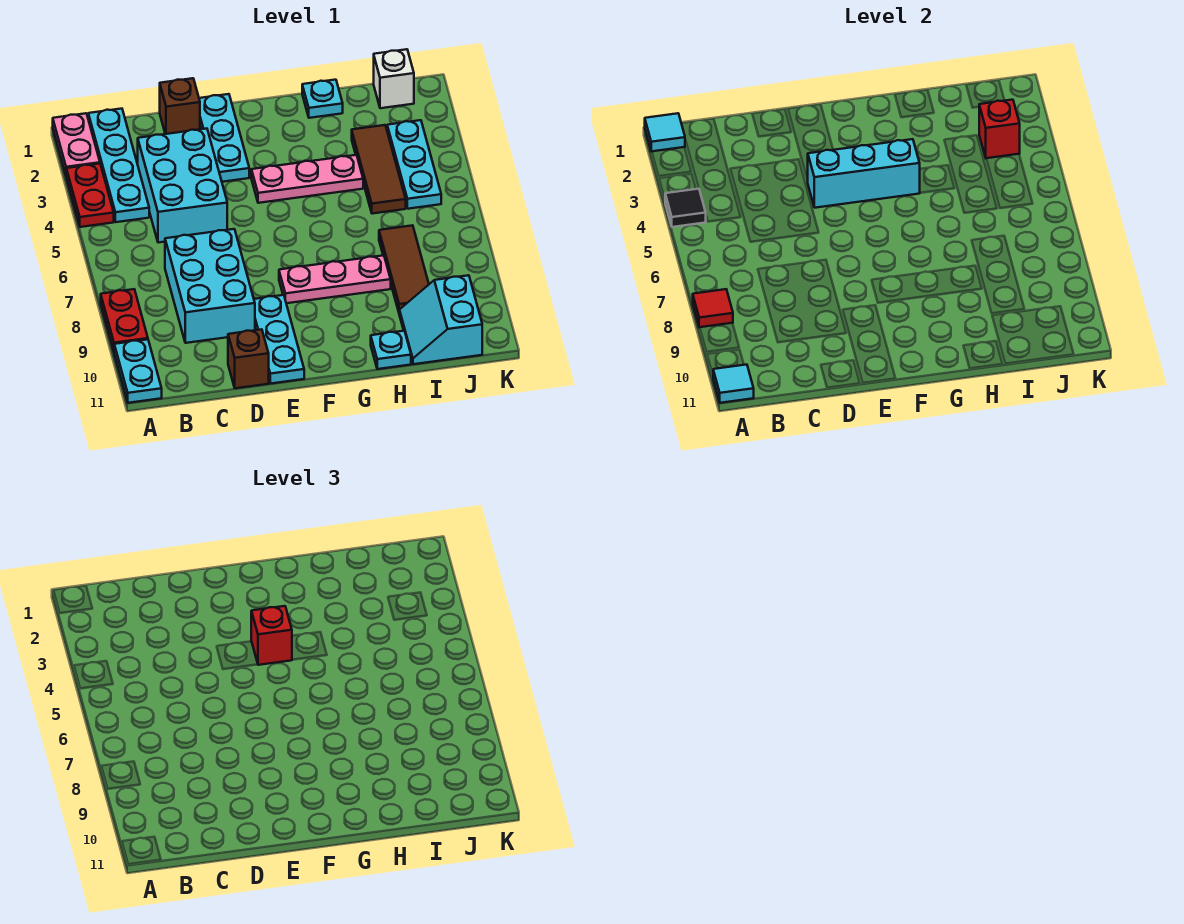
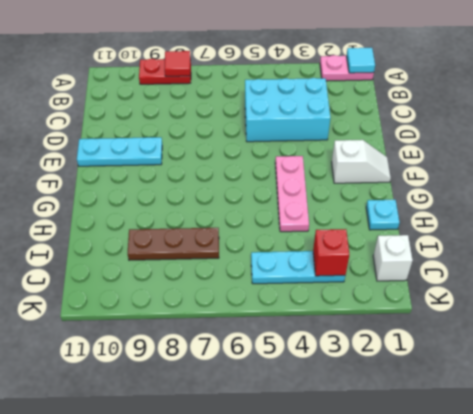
white 1x2 slope [332,140,391,183] -> none
brown 1x3 plate [128,228,219,260] -> brown 1x3 tile [379,225,429,312]
none -> red 1x2 plate [66,164,114,227]
none -> cyan 1x2 plate [114,339,162,403]
none -> cyan 1x4 plate [88,109,149,222]

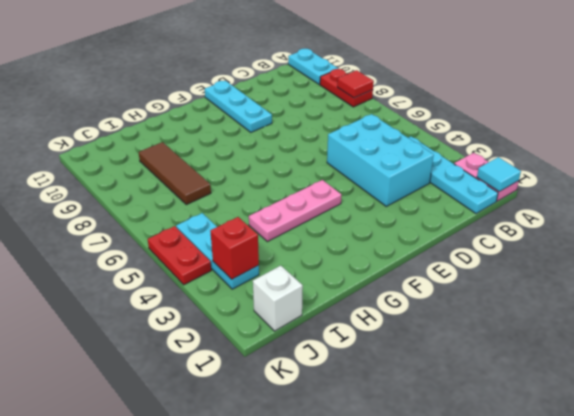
red 1x2 plate [148,226,211,285] -> red 1x2 plate moved to [66,164,114,227]
none -> cyan 2x3 brick [165,229,255,343]
none -> brown 1x1 brick [160,78,200,134]
none -> brown 1x1 brick [228,329,269,388]

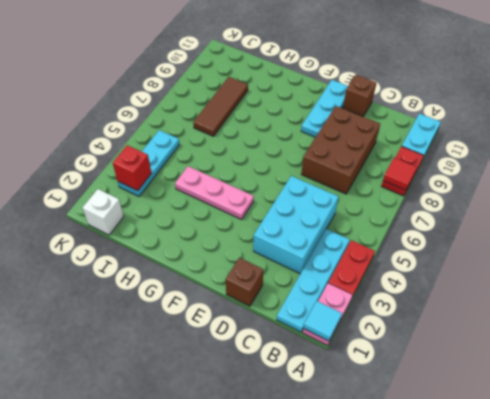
brown 2x3 brick [301,106,380,194] -> cyan 2x3 brick [165,229,255,343]
none -> cyan 1x3 plate [199,94,249,182]
none -> pink 1x3 plate [279,255,391,303]
none -> cyan 1x1 plate [302,80,343,118]

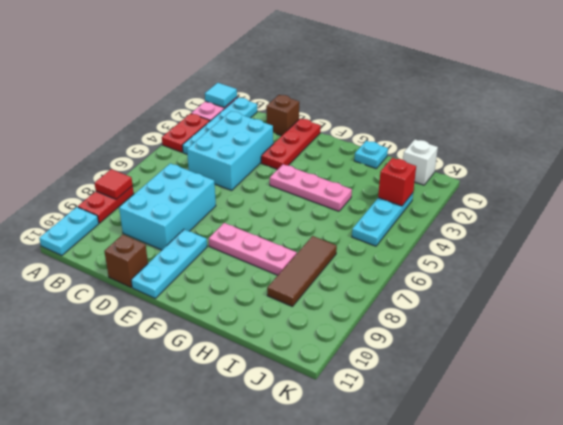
red 1x3 plate [261,119,321,169] -> cyan 1x3 plate [199,94,249,182]
none -> cyan 1x1 plate [371,331,411,369]
none -> brown 1x3 tile [352,125,406,214]
none -> cyan 2x2 slope [399,275,482,364]

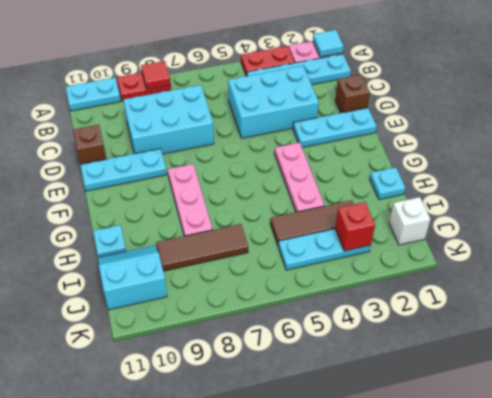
none -> black 1x1 tile [665,189,706,227]
none -> cyan 1x1 tile [713,365,754,403]
none -> cyan 1x3 brick [808,139,920,208]

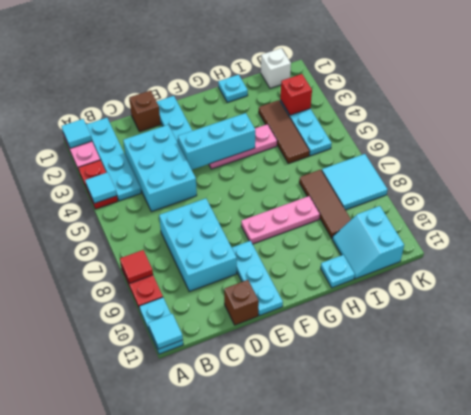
cyan 1x1 tile [85,172,117,203] -> black 1x1 tile [665,189,706,227]
cyan 2x2 tile [322,154,388,210] -> none
none -> red 1x1 brick [251,606,292,665]

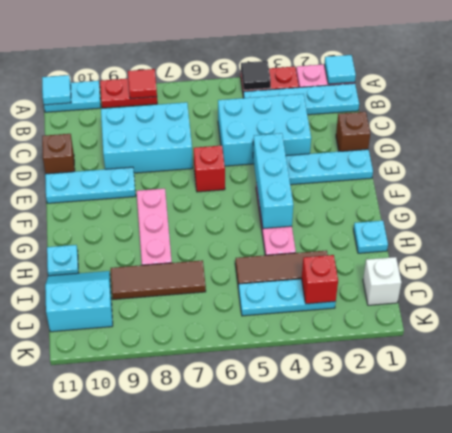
red 1x1 brick [194,146,225,192] -> red 1x1 brick moved to [251,606,292,665]

